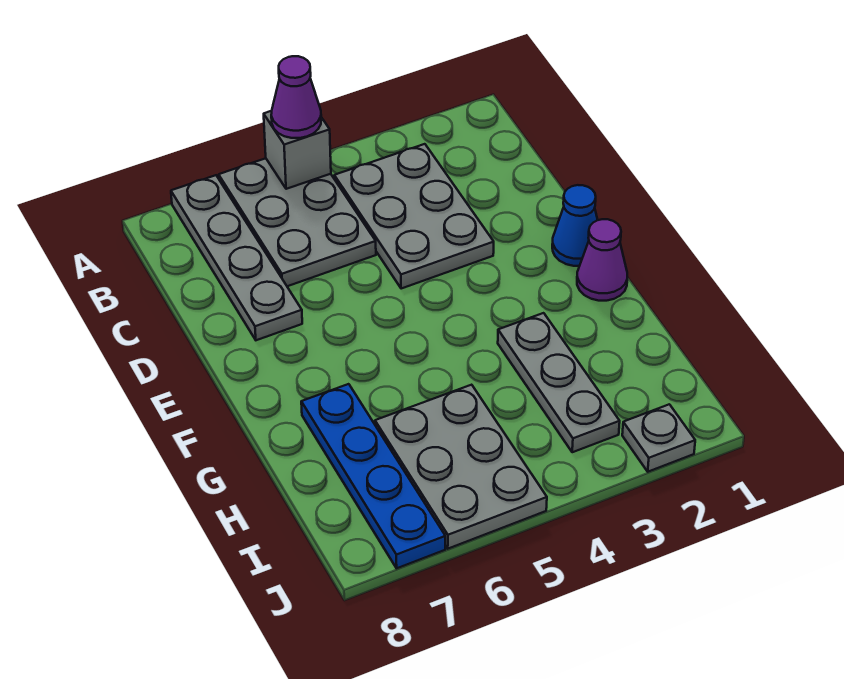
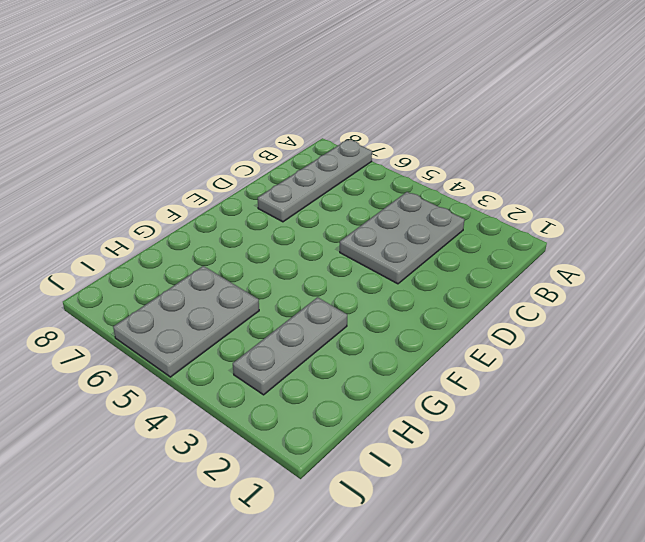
none -> grey 2x3 plate [219,158,376,286]
none -> blue 1x1 cone [552,185,598,266]

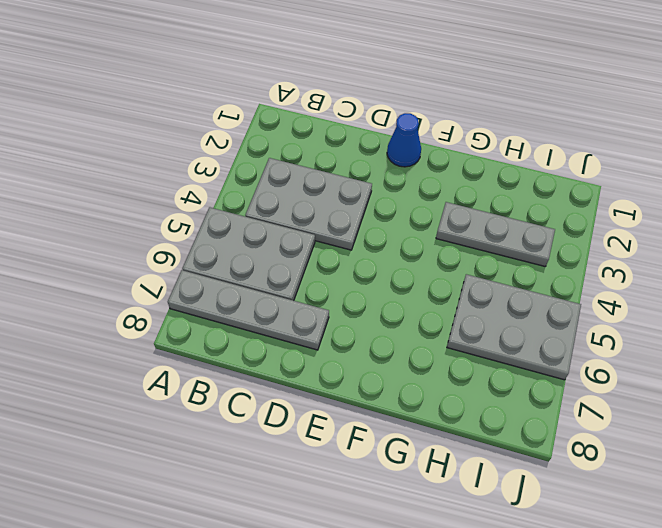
none -> purple 1x1 cone [577,219,627,301]
none -> blue 1x4 plate [301,384,445,568]

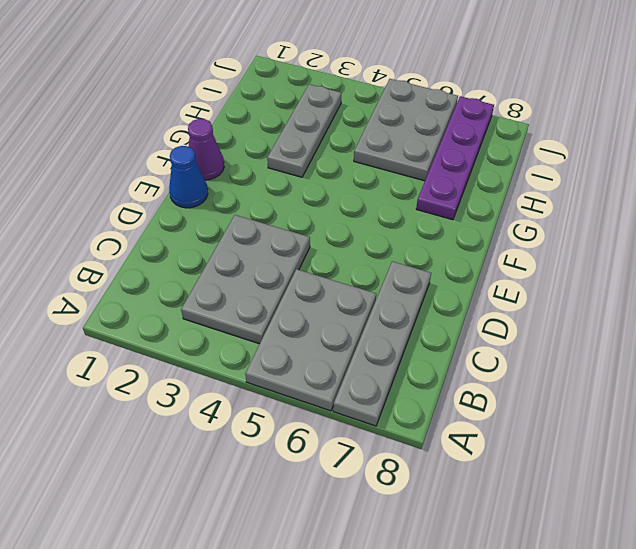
purple 1x4 plate [416,96,494,220] -> blue 1x4 plate [301,384,445,568]
none -> grey 1x1 plate [622,404,695,472]
none -> grey 1x1 brick [264,111,331,189]

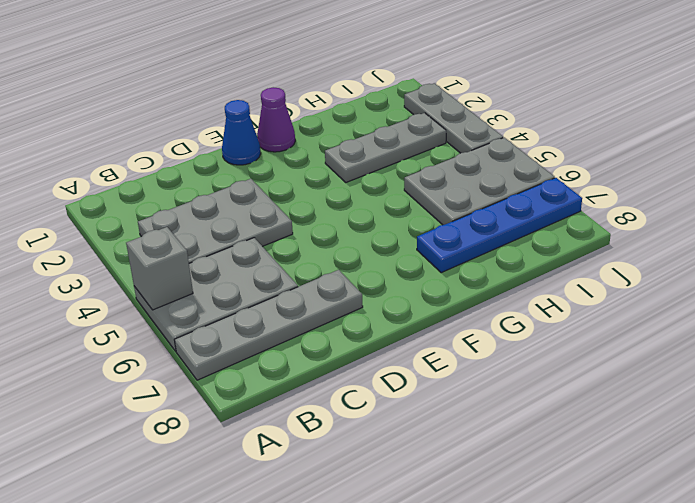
grey 1x3 plate [404,83,503,153] -> grey 1x1 plate [622,404,695,472]
none -> purple 1x1 cone [271,56,321,138]

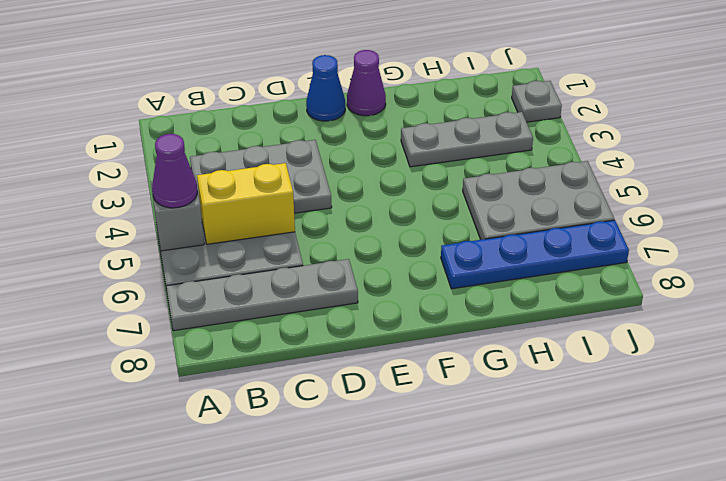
yellow 1x2 brick [197,163,295,244] -> none

